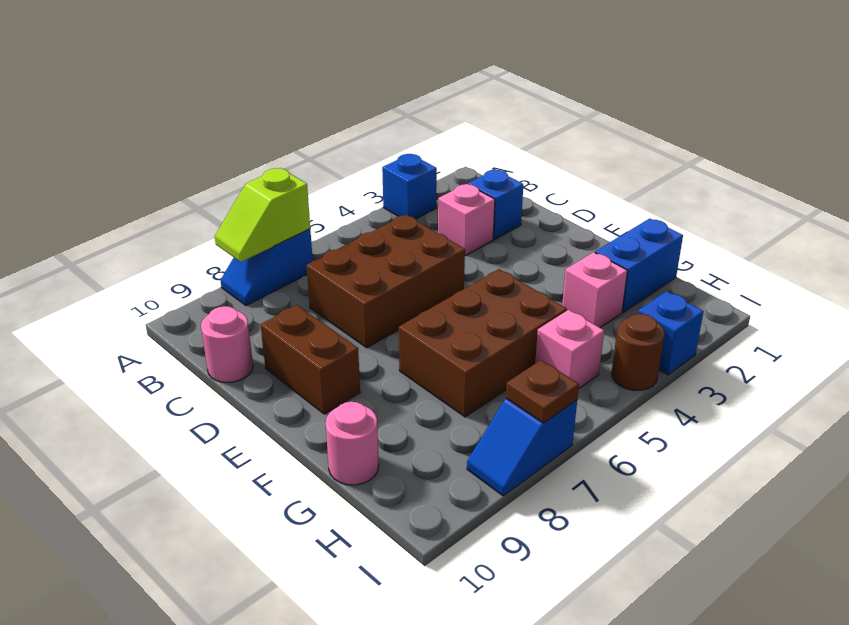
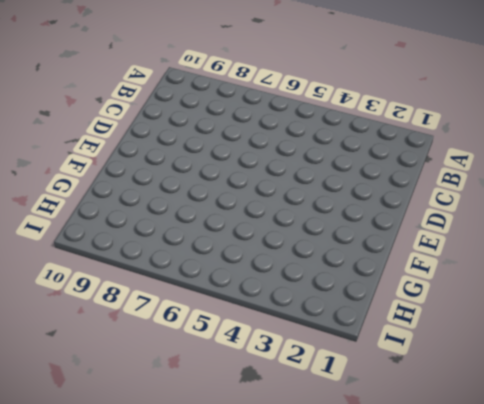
none -> blue 1x1 brick [382,154,437,219]
none -> blue 1x2 slope [220,229,313,306]
none -> blue 1x1 brick [468,170,523,240]

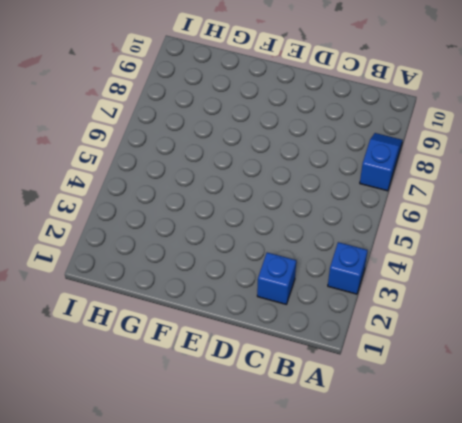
none -> pink 1x1 brick [438,184,495,256]
none -> brown 2x3 brick [307,215,465,348]
none -> pink 1x1 round brick [201,306,253,383]

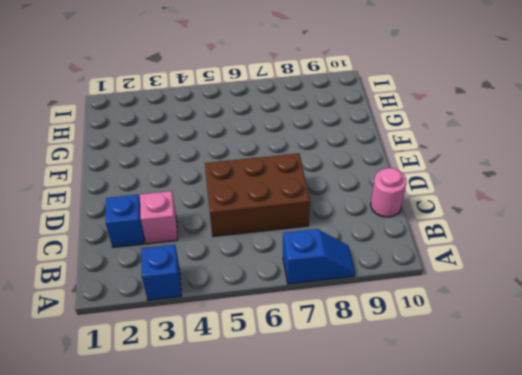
none -> brown 1x2 brick [261,305,360,414]
none -> brown 2x3 brick [399,269,567,417]
none -> blue 1x2 brick [595,219,683,312]

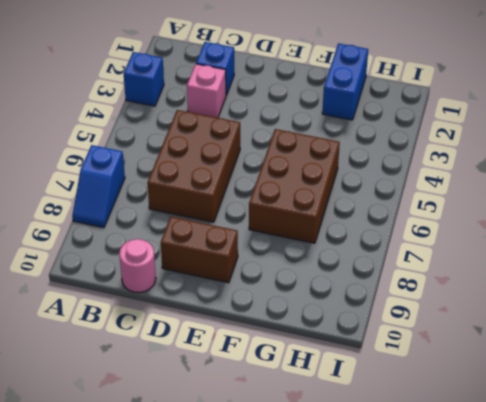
none -> pink 1x1 brick [562,252,628,328]
none -> pink 1x1 round brick [326,402,379,485]
none -> pink 1x1 brick [535,310,604,388]

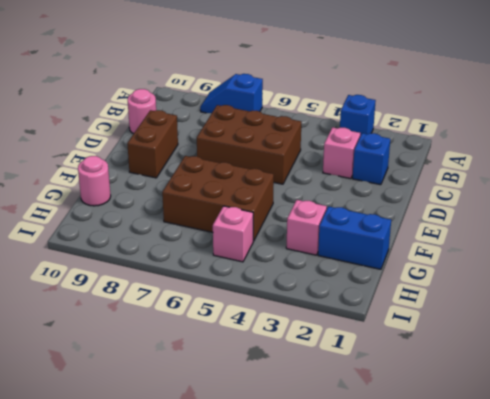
none -> blue 1x1 brick [638,291,704,375]
none -> brown 1x1 round brick [612,314,665,390]
none -> blue 1x2 slope [467,398,577,496]

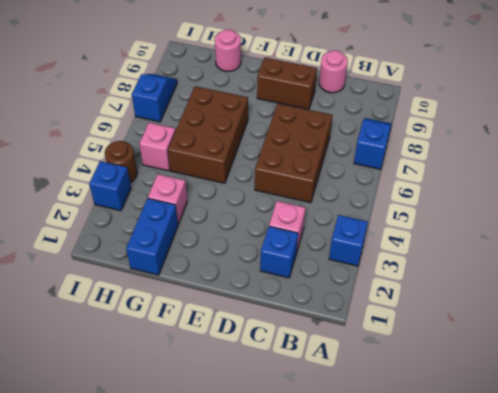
none -> lime 1x2 slope [215,168,310,262]
none -> brown 1x1 plate [506,360,579,423]

